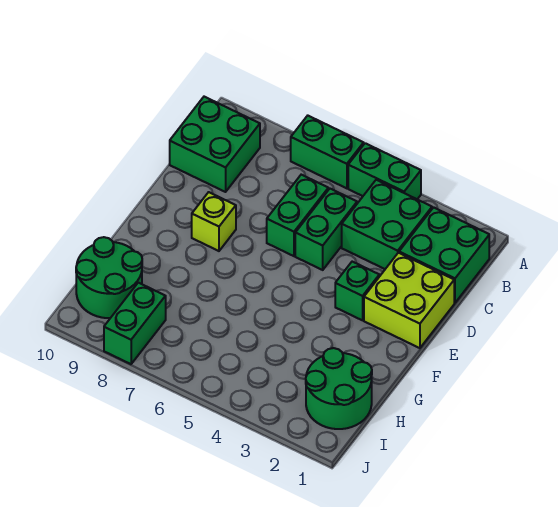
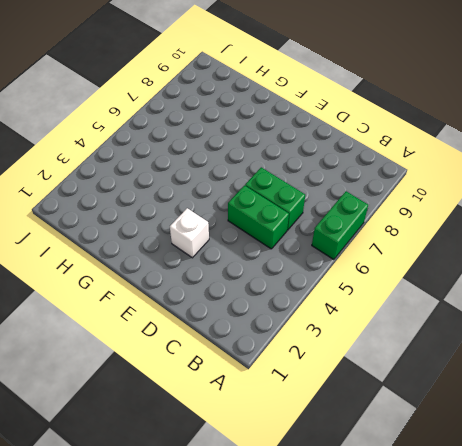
white 1x1 brick [170,208,209,258] -> green 1x1 brick [335,262,379,320]
none -> green 1x2 brick [348,143,421,199]
none -> green 2x2 brick [399,207,489,303]
none -> green 2x2 brick [342,180,432,269]

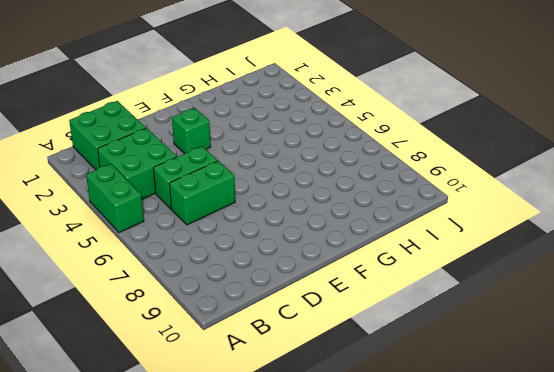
none -> green 1x2 brick [291,116,364,188]
none -> green 2x2 brick [170,97,260,192]
none -> lime 2x2 brick [364,253,454,348]

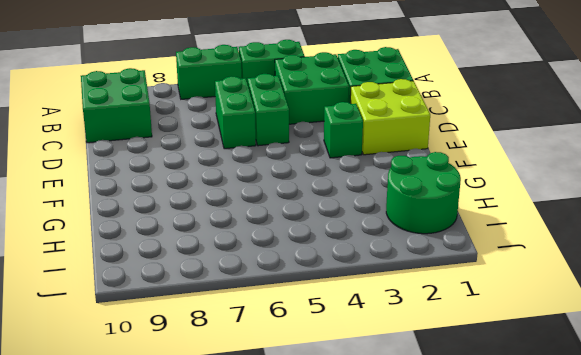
none -> lime 1x1 brick [192,192,236,251]
none -> green 2x2 round brick [76,237,142,318]
none -> green 1x2 brick [104,283,166,364]

